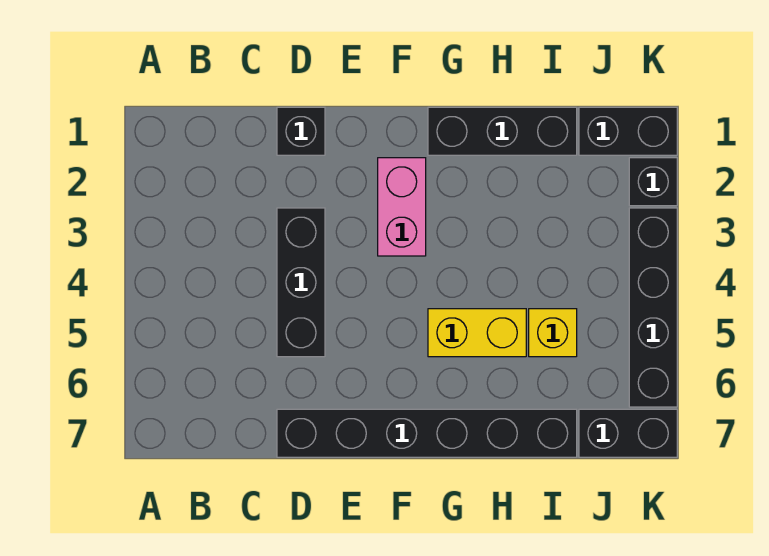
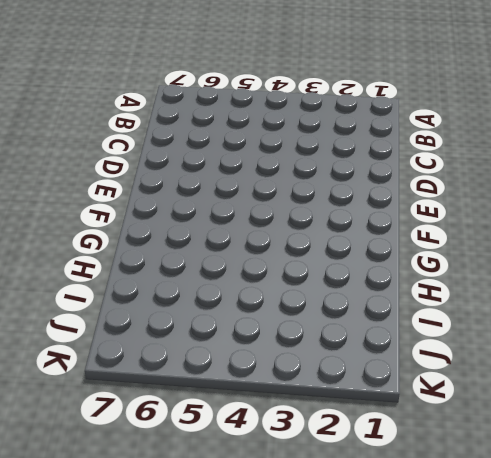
none -> black 1x1 brick [277,107,325,155]
none -> black 1x3 brick [277,208,325,357]

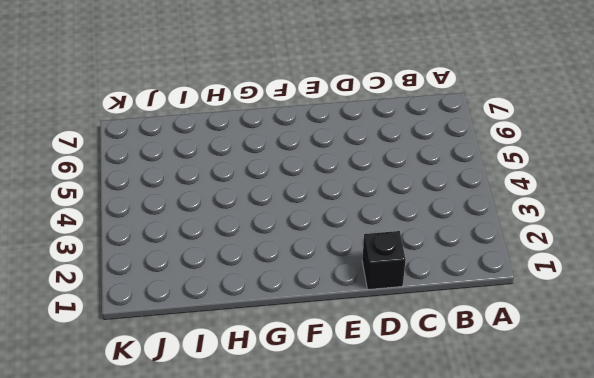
none -> black 1x3 brick [277,208,325,357]
none -> black 1x6 brick [277,409,577,457]

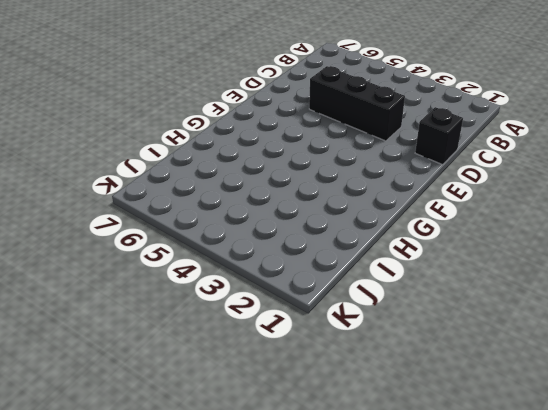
none -> black 1x6 brick [277,409,577,457]
none -> pink 1x2 brick [378,158,426,256]

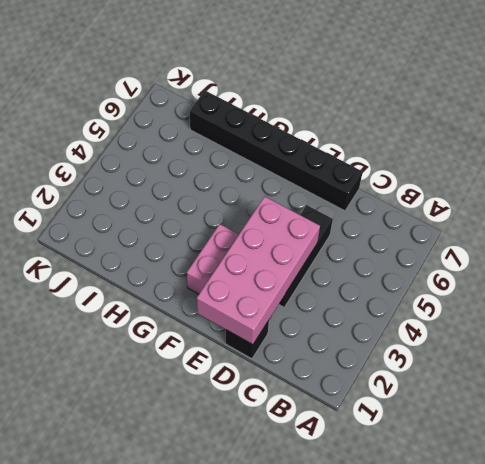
pink 2x4 brick [197,197,320,345] -> none
none -> black 1x3 brick [428,107,577,155]
none -> yellow 1x2 brick [428,309,526,357]

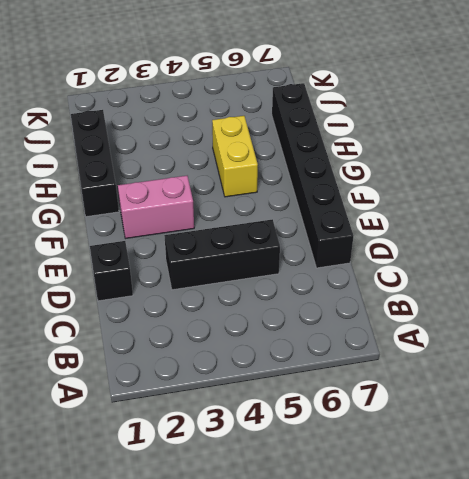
none -> yellow 1x1 brick [529,309,577,357]
none -> black 1x2 brick [579,107,677,155]

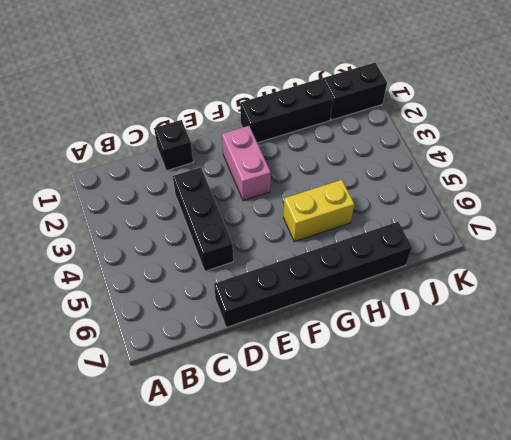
none -> yellow 1x1 brick [529,309,577,357]
none -> black 1x2 brick [579,409,677,457]

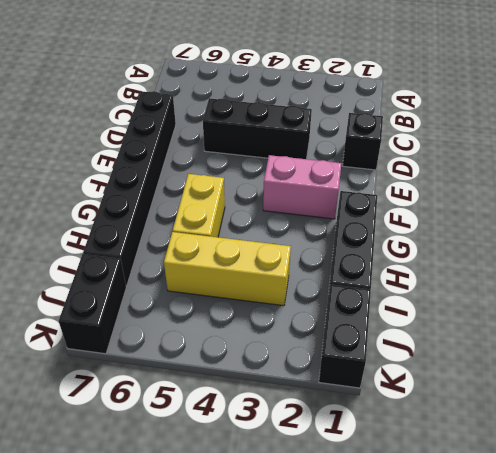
yellow 1x3 brick [164,232,291,306] -> yellow 1x1 brick [529,309,577,357]
none -> black 1x1 brick [629,158,677,206]
none -> black 1x4 brick [629,208,677,407]

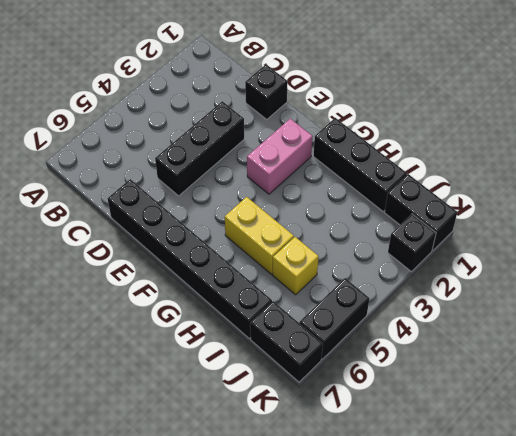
black 1x2 brick [300,278,370,359] -> black 1x4 brick [629,208,677,407]

